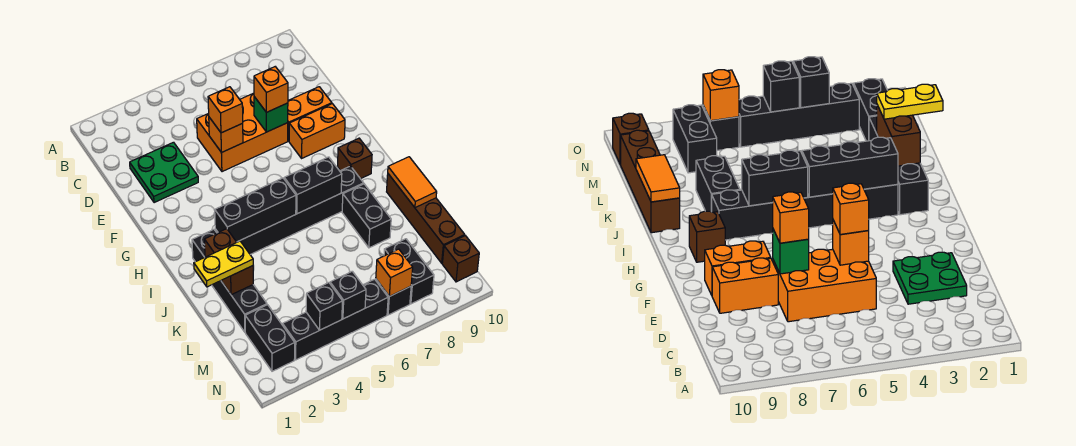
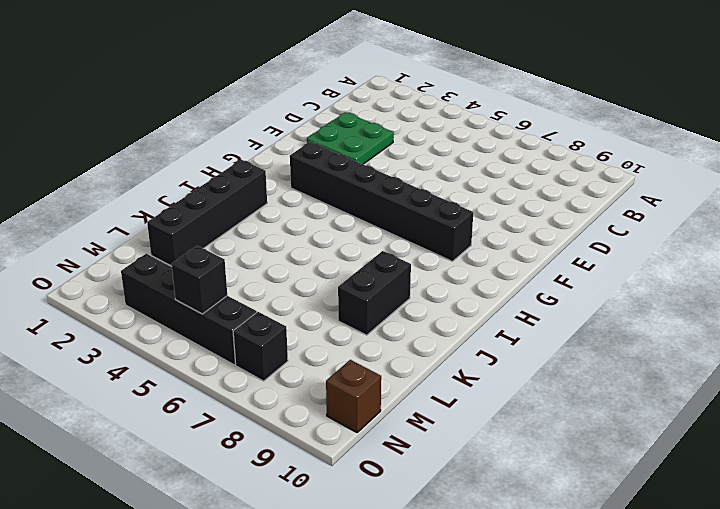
black 1x6 brick [290,142,473,261] -> black 1x6 brick moved to [215,166,364,254]
none -> orange 2x3 brick [197,93,288,172]
none -> orange 1x2 brick [288,87,332,141]
none -> orange 1x2 brick [289,104,345,158]

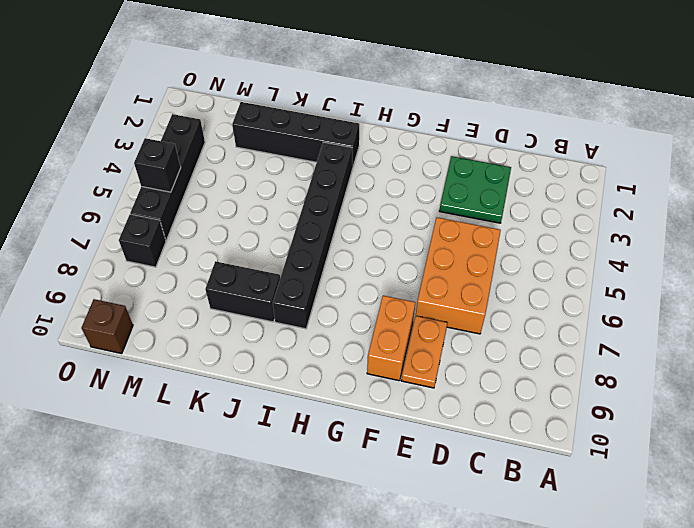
orange 1x2 plate [401,316,447,388] -> orange 1x2 brick [288,87,332,141]
none -> brown 1x1 brick [337,138,372,179]
none -> brown 1x4 brick [387,174,465,263]
none -> black 1x2 brick [245,305,295,371]

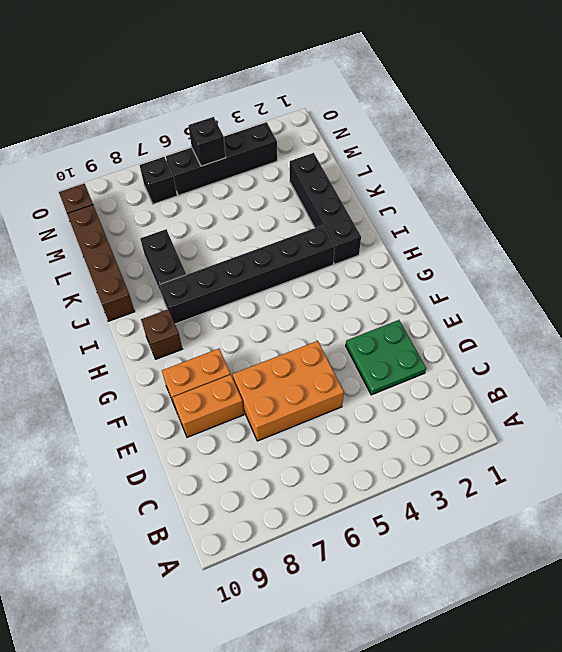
none -> black 1x2 brick [245,305,295,371]
none -> black 1x2 brick [384,239,434,304]
none -> orange 1x1 brick [209,117,243,153]

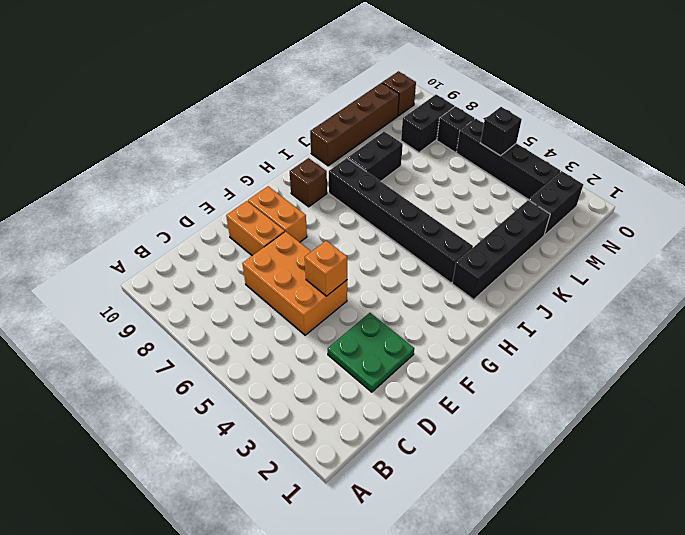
none -> green 1x1 brick [254,97,288,132]
none -> black 1x3 brick [215,178,296,242]
none -> black 1x2 brick [284,157,342,214]

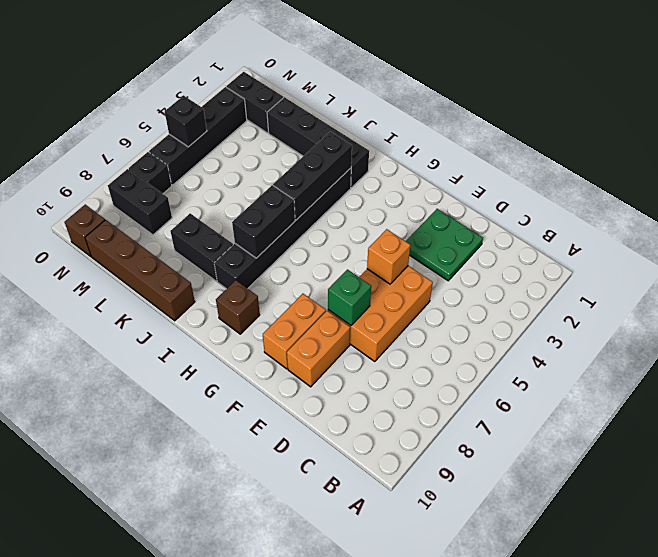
none -> brown 1x2 brick [204,229,253,295]
none -> orange 1x2 tile [388,157,437,208]
none -> black 1x1 brick [306,283,343,330]

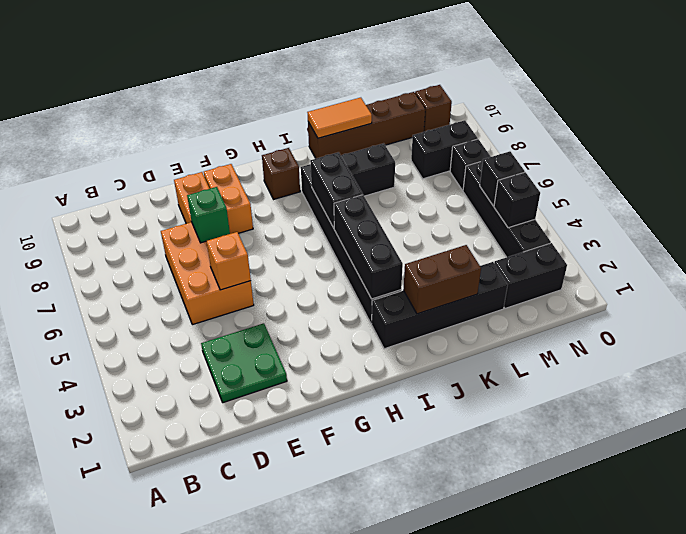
none -> orange 1x1 brick [376,249,413,296]
none -> orange 1x1 brick [208,87,243,133]
none -> orange 1x1 brick [254,67,288,112]

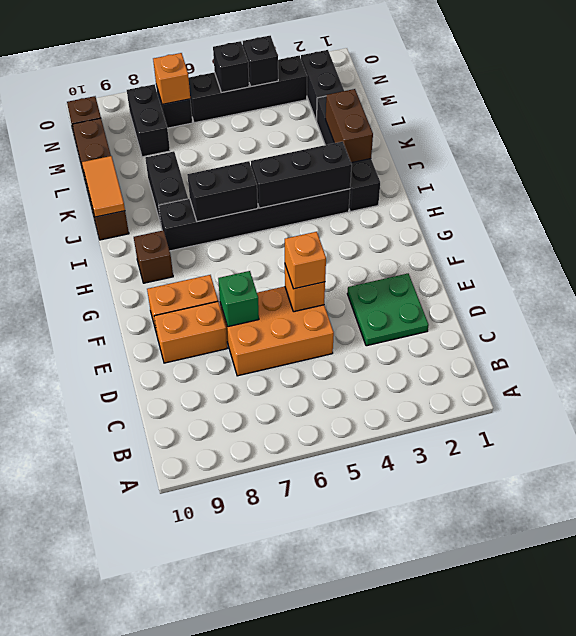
none -> orange 1x1 brick [254,67,288,112]
none -> yellow 1x2 plate [194,241,253,287]

